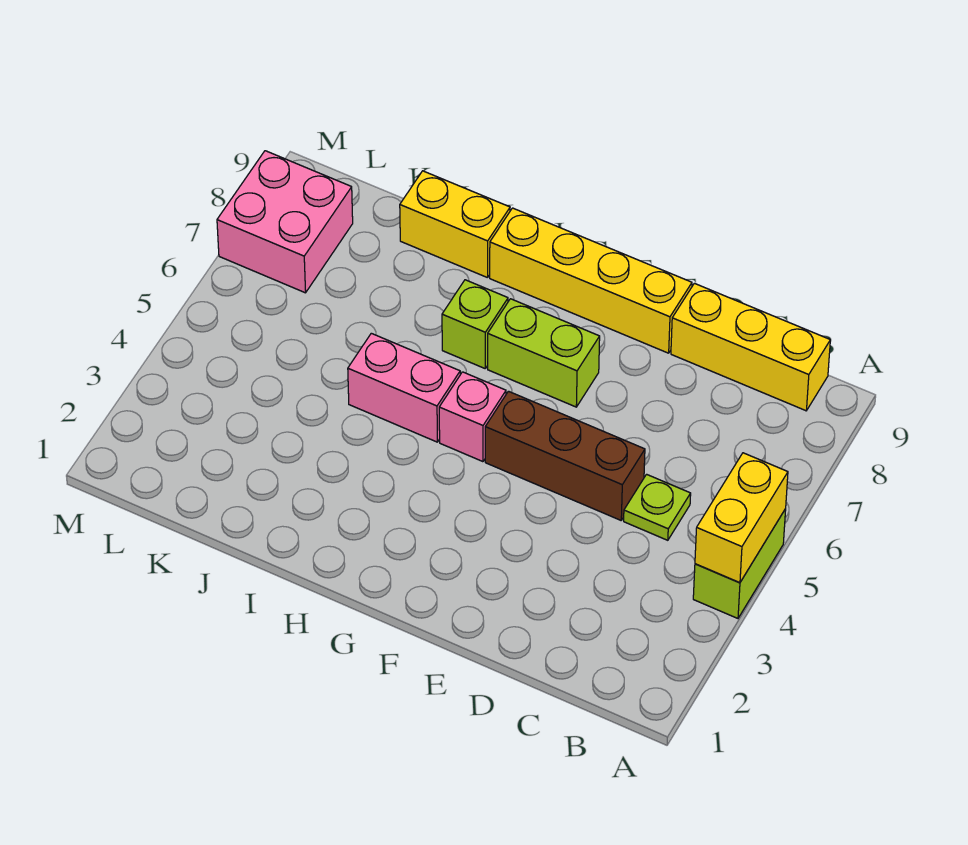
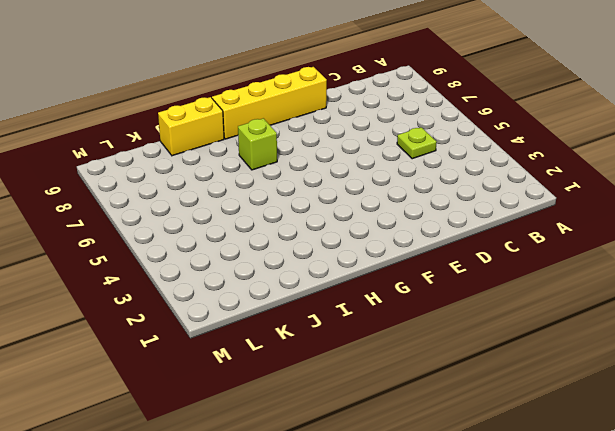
none -> lime 1x2 brick [693,509,786,618]
none -> yellow 1x3 brick [671,283,830,411]
none -> brown 1x3 brick [485,391,645,520]

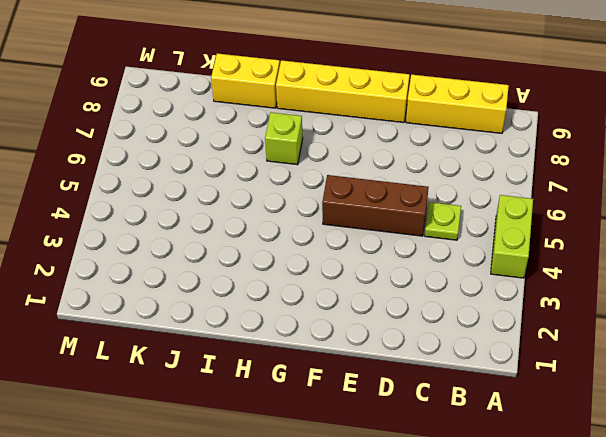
none -> lime 1x2 brick [488,299,600,407]
none -> pink 1x1 brick [439,372,506,462]
none -> pink 1x2 brick [348,333,460,442]

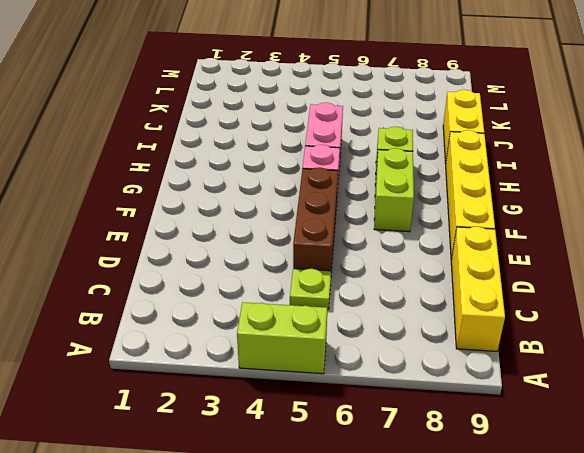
none -> pink 2x2 brick [217,151,353,293]
none -> yellow 1x2 brick [695,453,788,583]

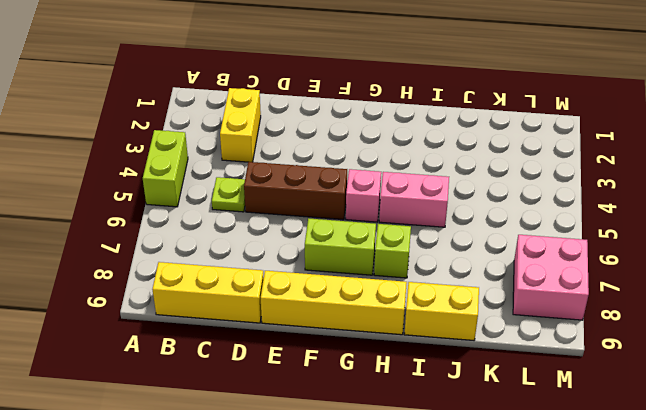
yellow 1x2 brick [220,88,261,162] -> yellow 1x2 brick moved to [695,453,788,583]

